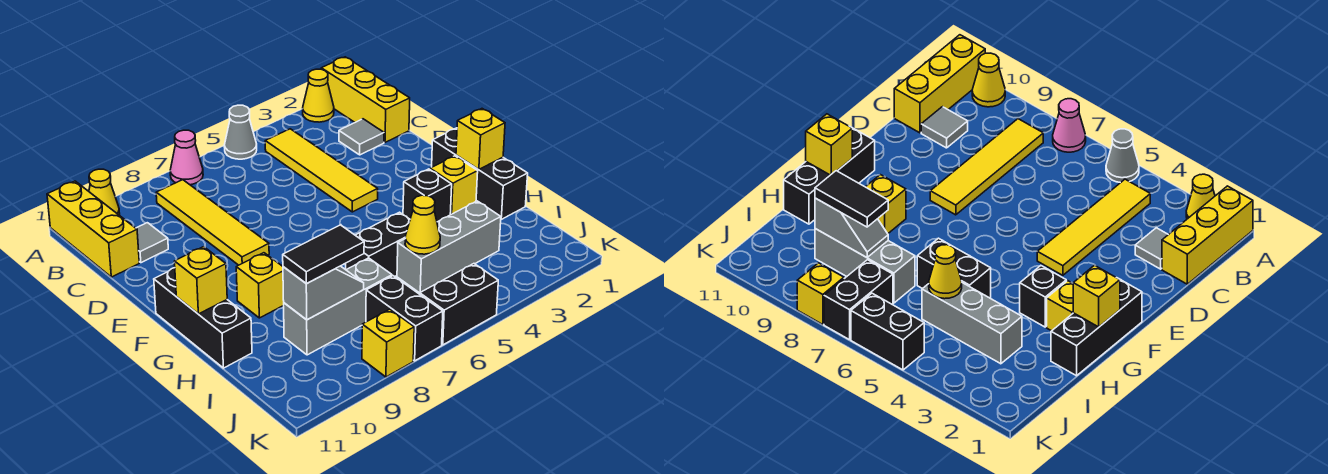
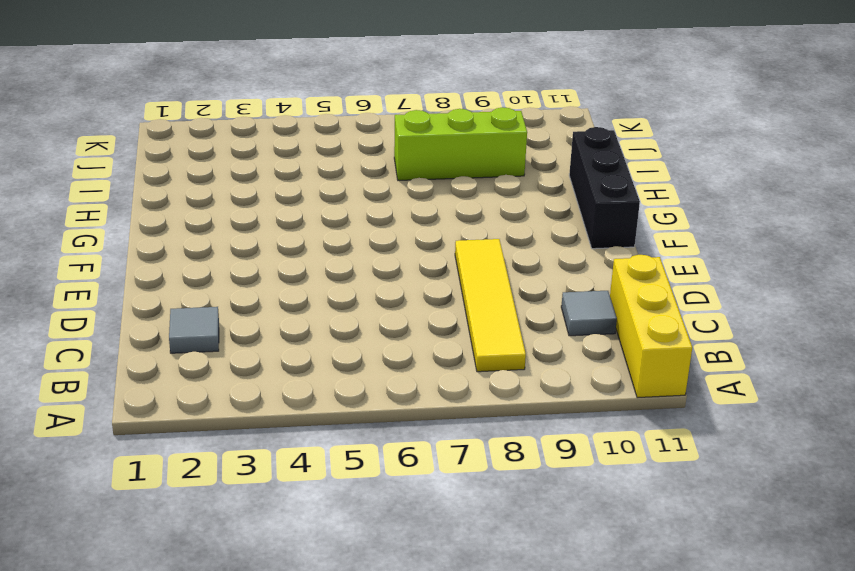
lime 1x3 brick [394,107,527,180] -> grey 1x3 brick [284,258,392,355]
none -> yellow 1x3 brick [321,57,410,142]
none -> yellow 1x1 cone [303,69,334,122]
none -> grey 1x1 cone [224,105,257,159]

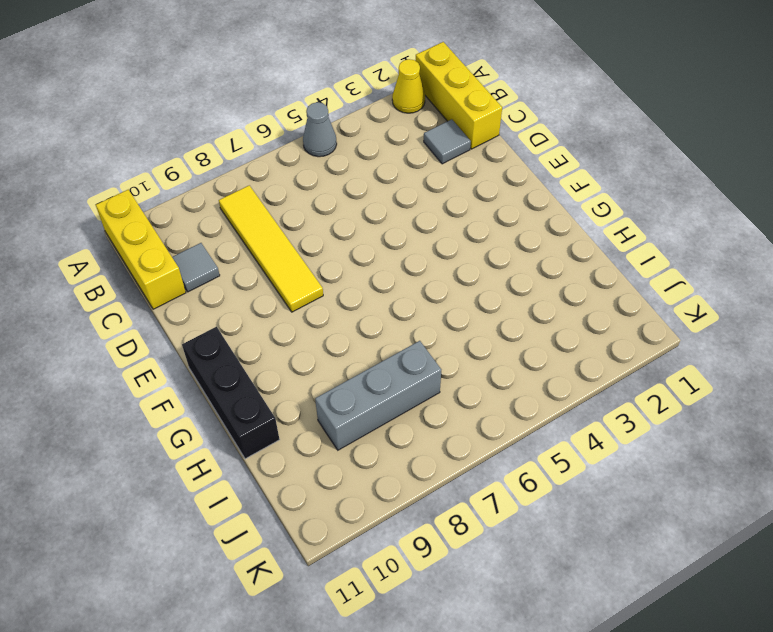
none -> pink 1x1 cone [170,130,203,185]
none -> yellow 1x1 cone [89,169,120,215]
none -> yellow 1x4 tile [265,129,378,212]

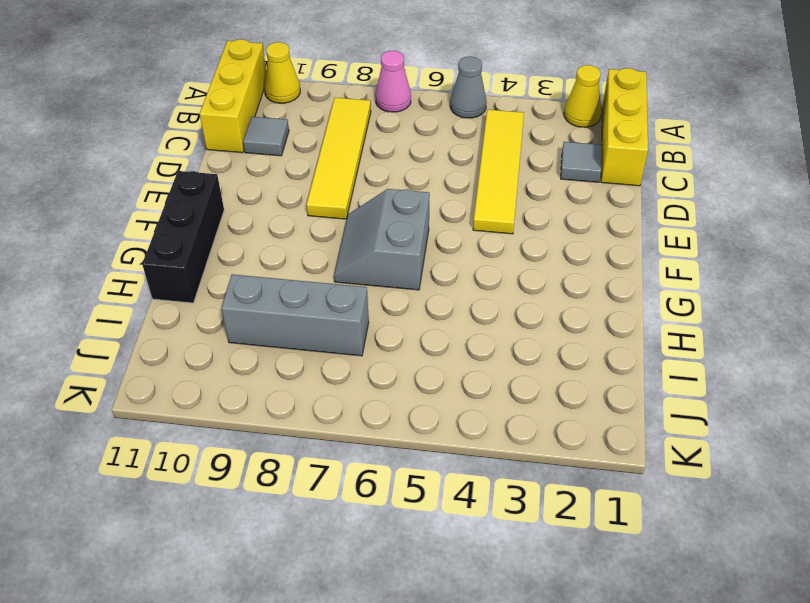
grey 2x2 slope [334,189,430,290] -> none
none -> black 1x3 brick [432,128,528,219]
none -> yellow 1x1 brick [430,156,478,215]
none -> black 1x1 brick [403,169,452,222]

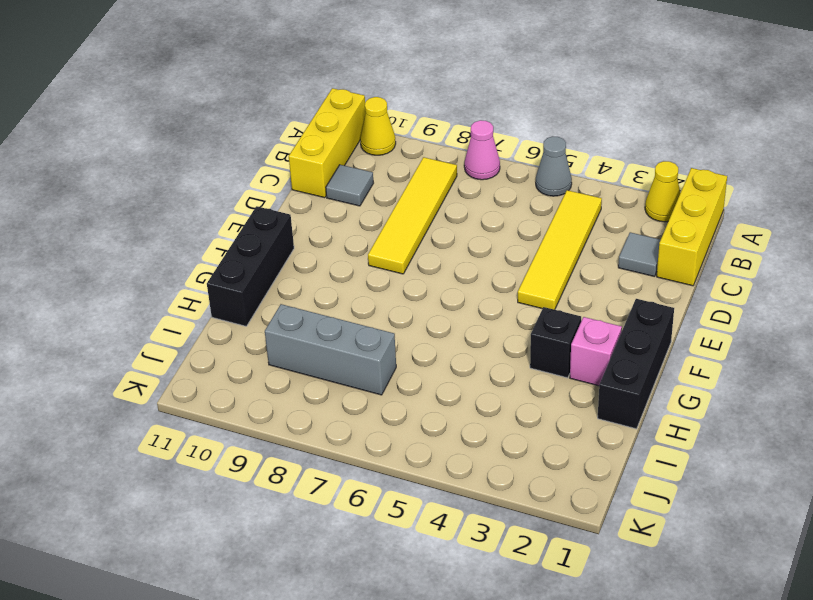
pink 1x1 brick [570,317,622,386] -> yellow 1x1 brick [430,156,478,215]
none -> yellow 1x1 brick [236,253,284,318]
none -> black 1x2 brick [346,212,410,276]
none -> grey 1x3 brick [397,201,501,293]

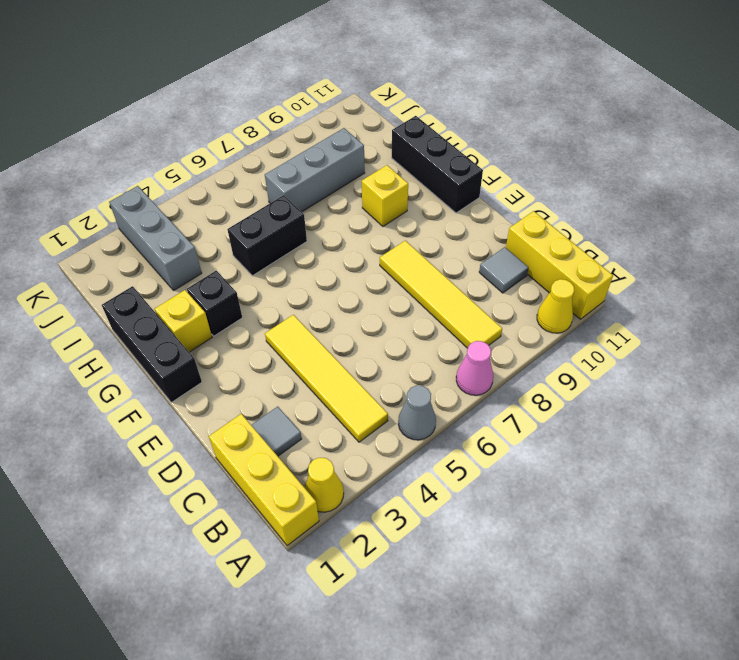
grey 1x3 brick [109,186,202,291] -> grey 1x3 brick turned to [397,201,501,293]
none -> black 1x2 brick [366,276,443,361]
none -> black 1x2 brick [420,264,498,345]
none -> yellow 1x1 brick [362,309,414,377]

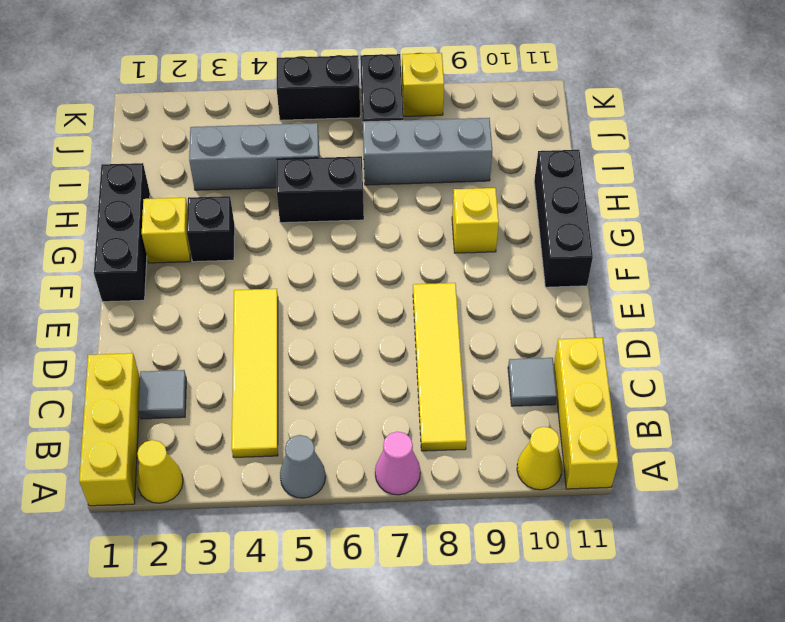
none -> yellow 1x1 brick [456,109,505,169]
none -> yellow 1x1 brick [175,247,227,314]
none -> yellow 1x1 cone [405,195,440,254]

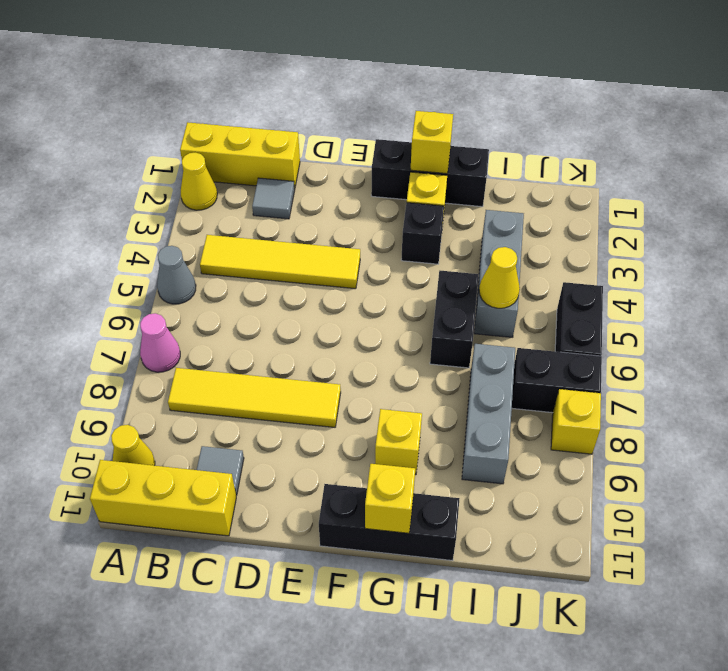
none -> grey 1x2 slope [283,266,364,320]
none -> black 1x2 tile [283,225,364,284]

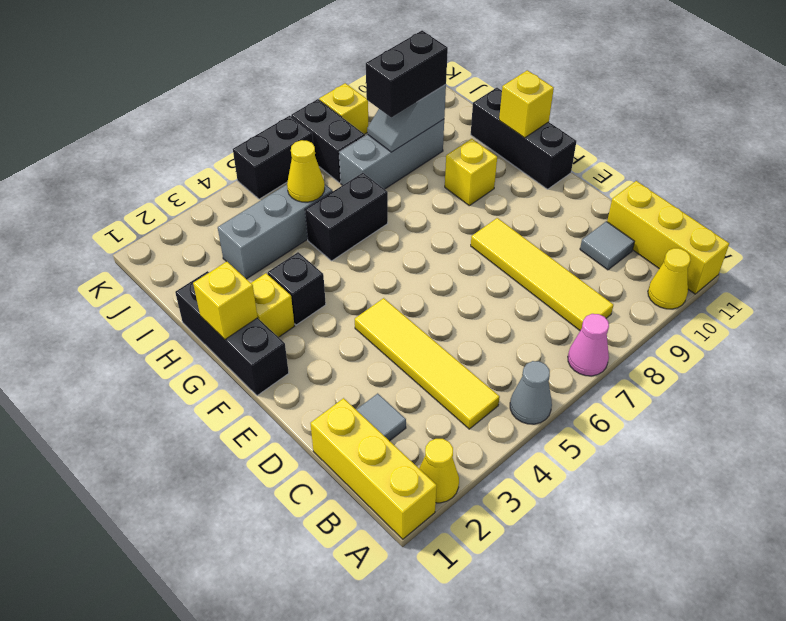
black 1x2 brick [366,31,448,117] -> black 1x2 tile [283,225,364,284]

